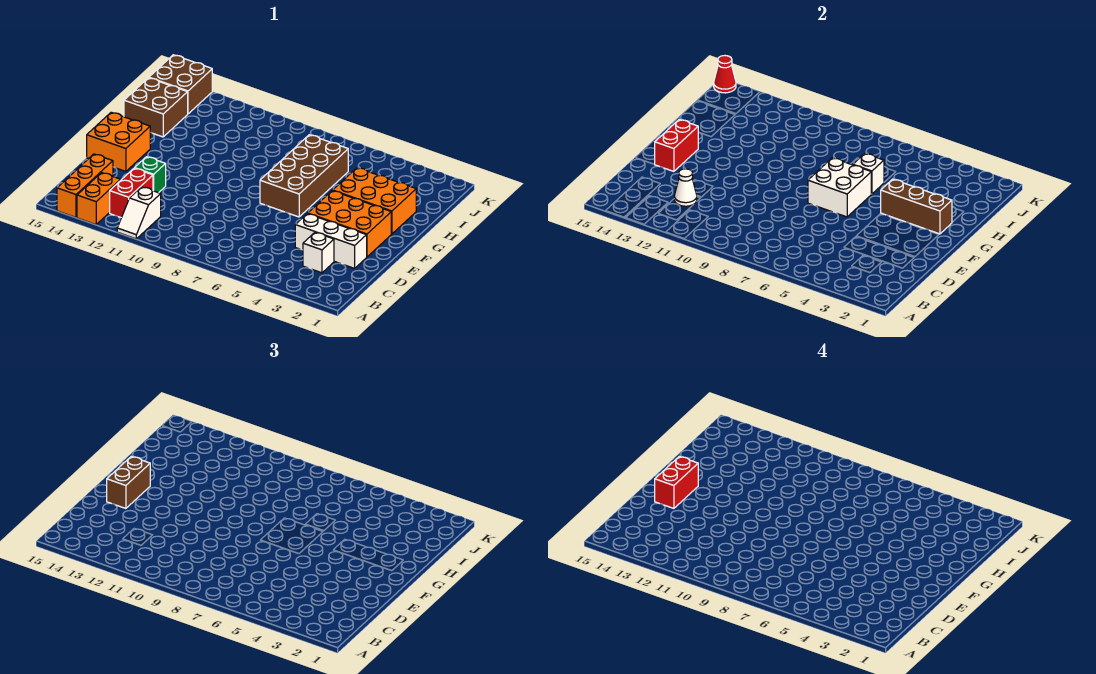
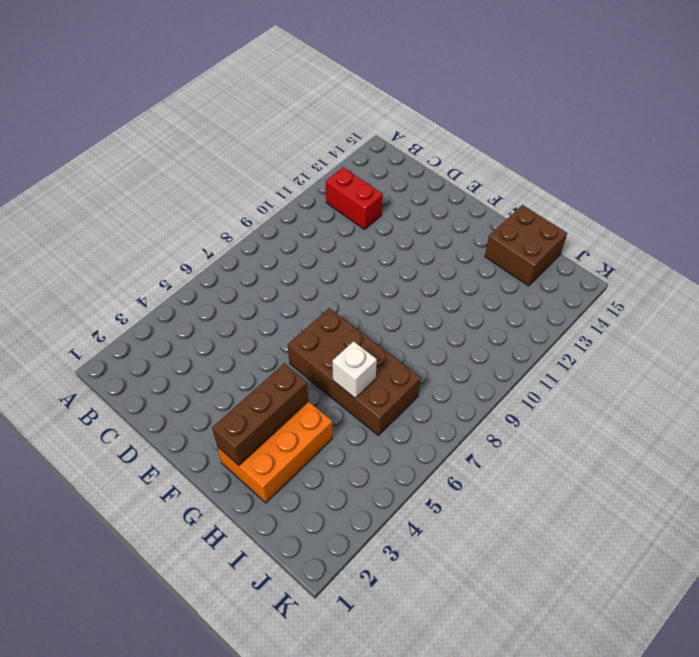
none -> white 1x2 slope [117,187,161,239]
none -> orange 1x2 brick [77,173,121,225]
none -> orange 1x3 brick [57,154,113,218]

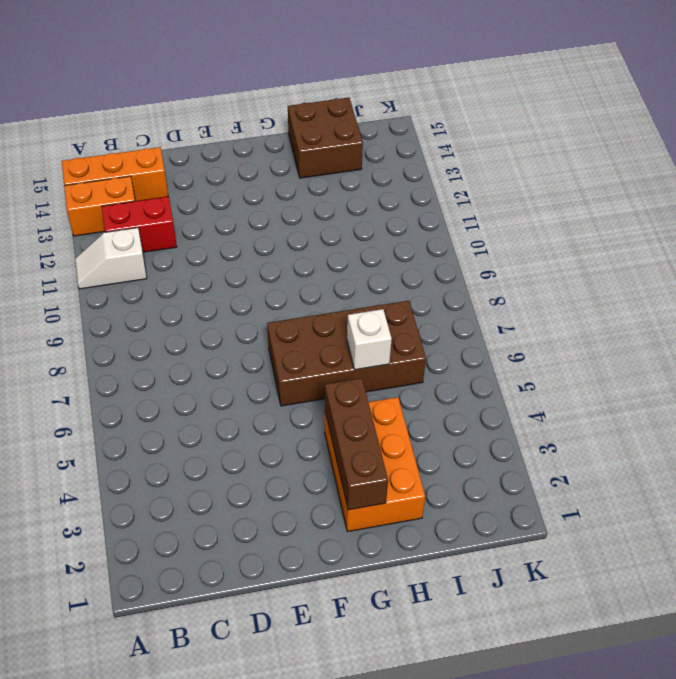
none -> white 1x1 brick [303,232,334,273]
none -> white 1x3 brick [295,214,367,268]
none -> green 1x1 brick [135,157,166,193]

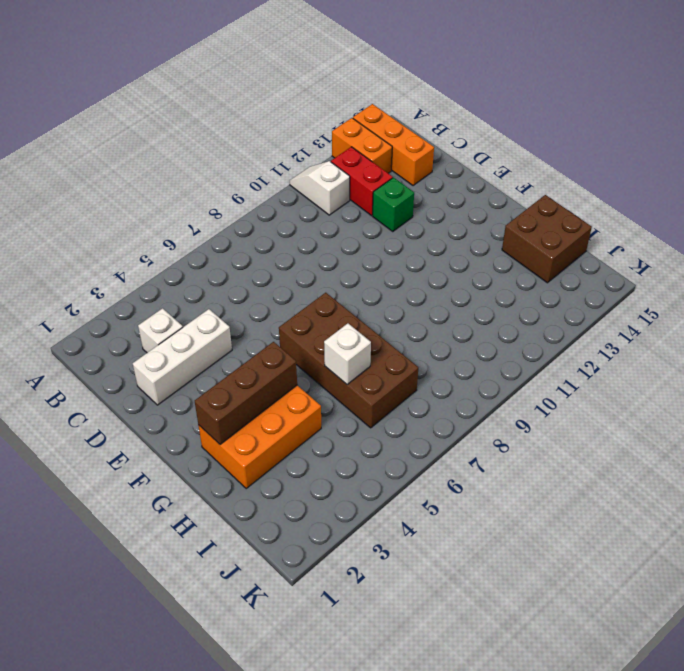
none -> orange 2x3 brick [308,191,391,257]
none -> orange 2x2 brick [87,112,150,171]
none -> brown 2x2 brick [149,55,212,114]

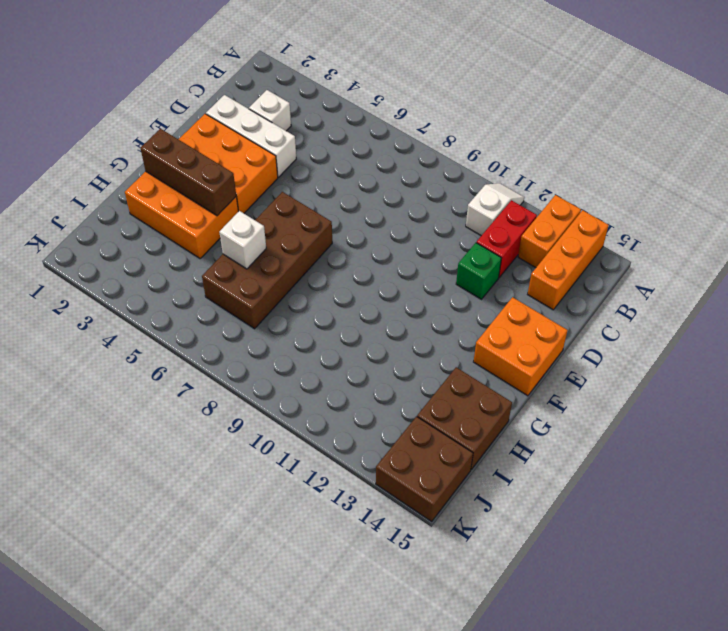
none -> white 1x1 cone [674,169,697,206]
none -> red 1x2 brick [654,120,698,171]
none -> white 2x2 brick [808,158,871,217]

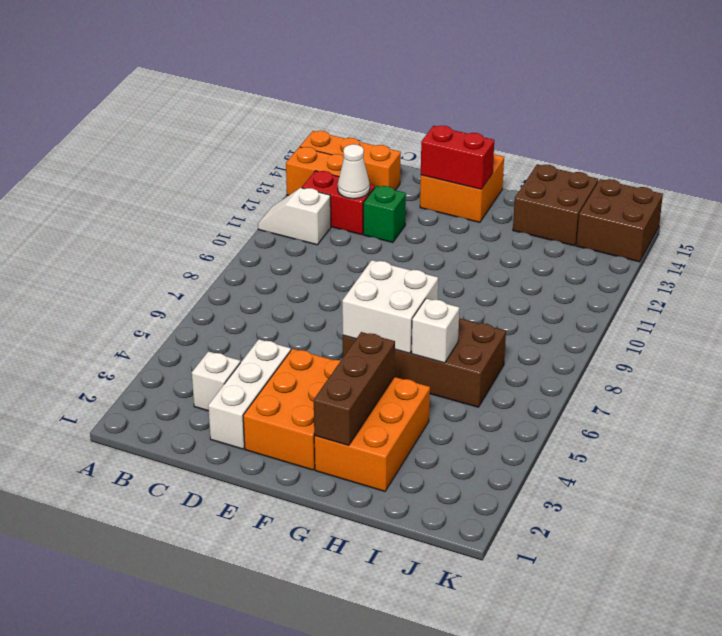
none -> red 1x1 cone [714,56,736,93]
none -> brown 1x2 brick [107,457,150,508]
none -> red 1x2 brick [655,457,698,508]

